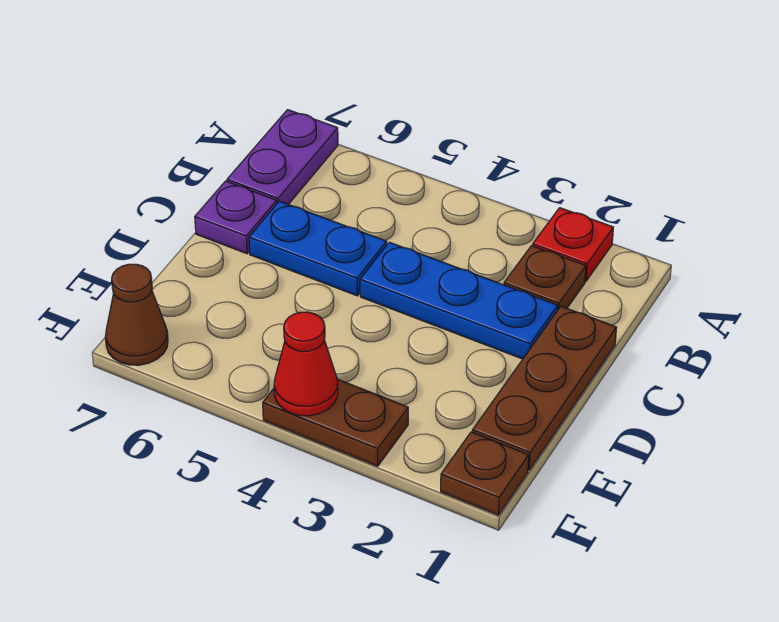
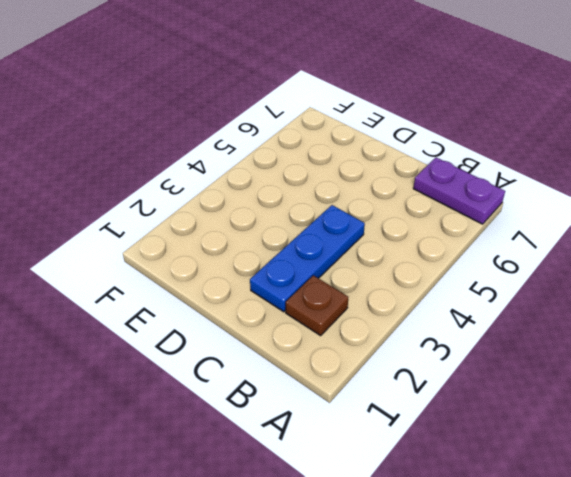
none -> red 1x1 plate [533,208,613,281]
none -> brown 1x3 plate [472,306,617,470]

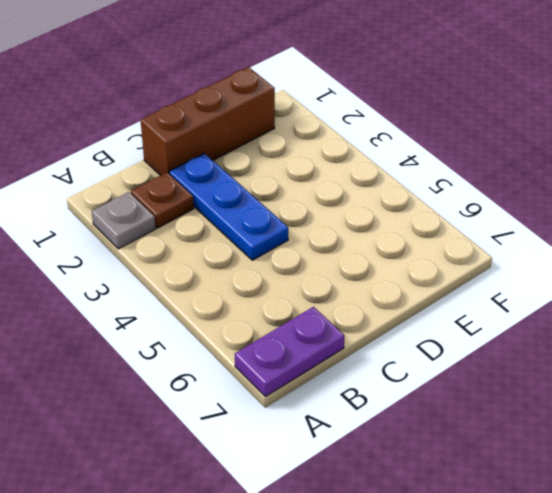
grey 1x1 plate [92,192,156,249] -> red 1x1 plate [533,208,613,281]
brown 1x3 brick [141,67,275,175] -> brown 1x3 plate [472,306,617,470]
none -> blue 1x2 plate [249,201,387,296]
none -> purple 1x1 plate [195,181,277,254]

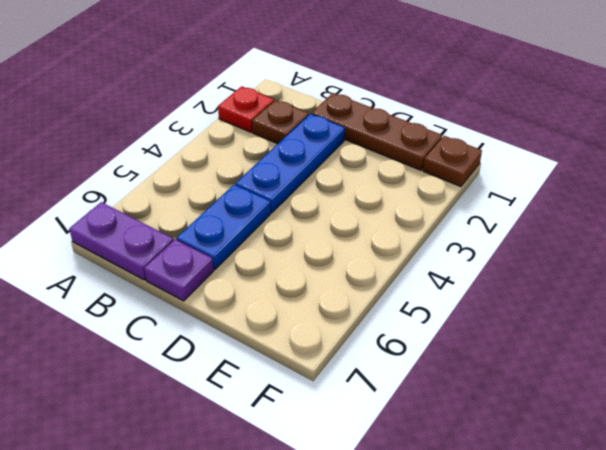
none -> brown 1x2 plate [263,380,408,466]
none -> brown 1x1 cone [105,264,168,365]

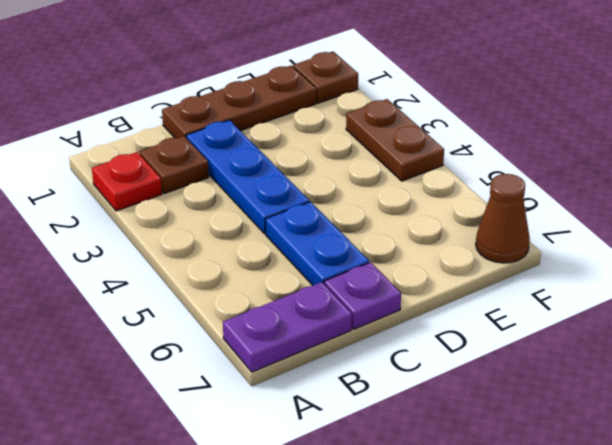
none -> red 1x1 cone [274,312,338,416]

